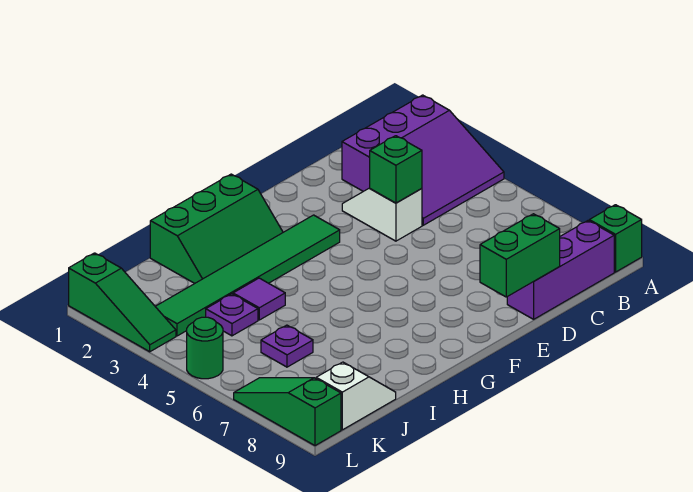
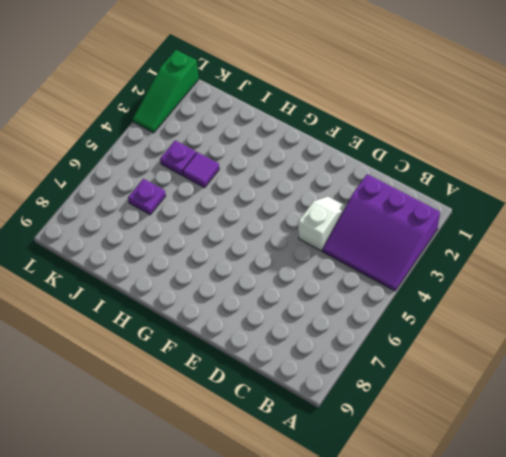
none -> green 1x1 brick [589,205,642,272]
none -> purple 1x3 brick [507,221,614,319]
none -> green 1x6 tile [155,215,340,336]

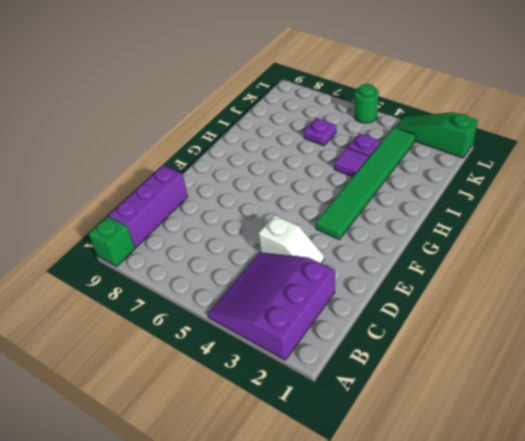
none -> green 2x3 slope [150,174,283,284]
none -> white 1x2 slope [316,362,396,430]
none -> green 1x3 slope [234,378,341,446]

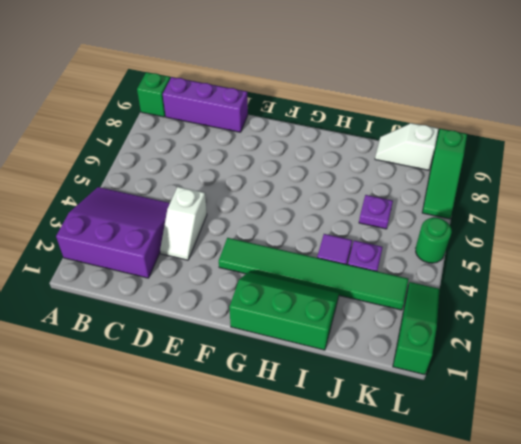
none -> green 1x1 brick [370,136,422,203]
none -> green 1x2 brick [480,214,560,297]

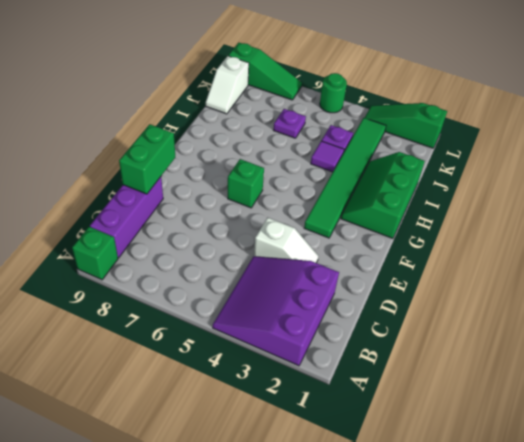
green 1x1 brick [228,159,264,208] -> green 1x1 brick moved to [370,136,422,203]

